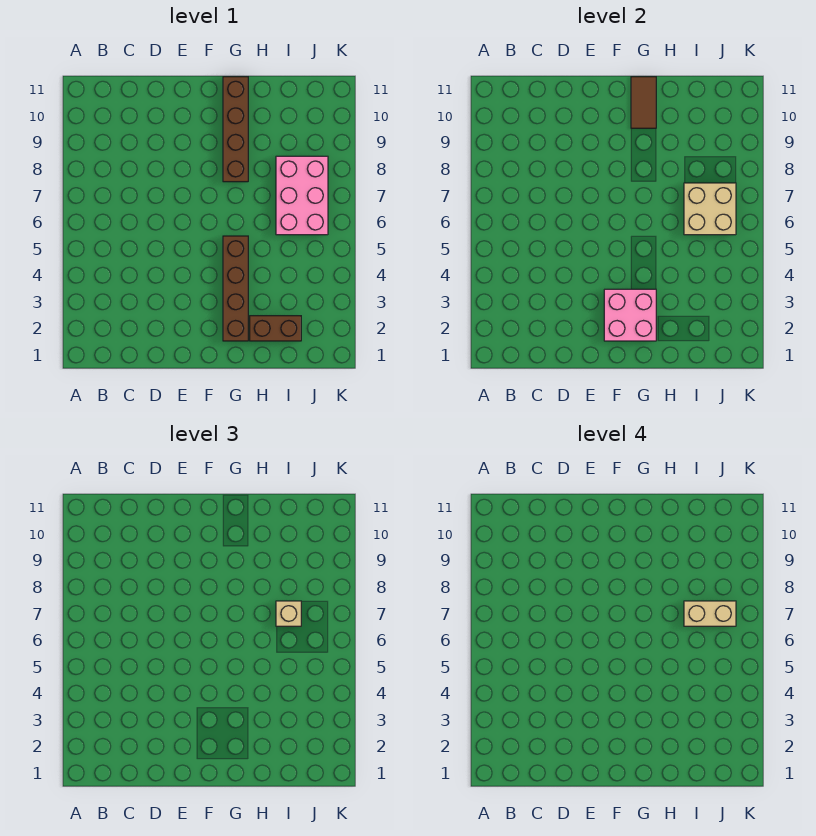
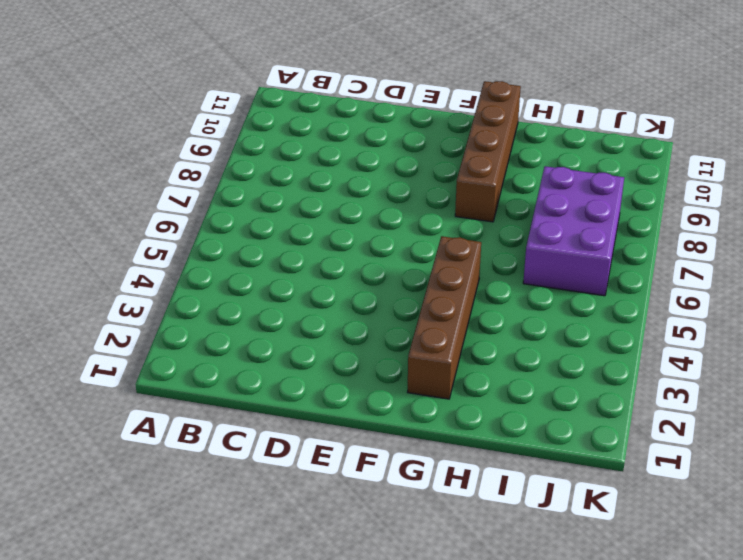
purple 2x3 brick [523,166,624,296] -> pink 2x3 brick [276,156,328,235]
none -> brown 1x2 brick [250,316,301,341]
none -> pink 2x2 brick [604,289,656,341]

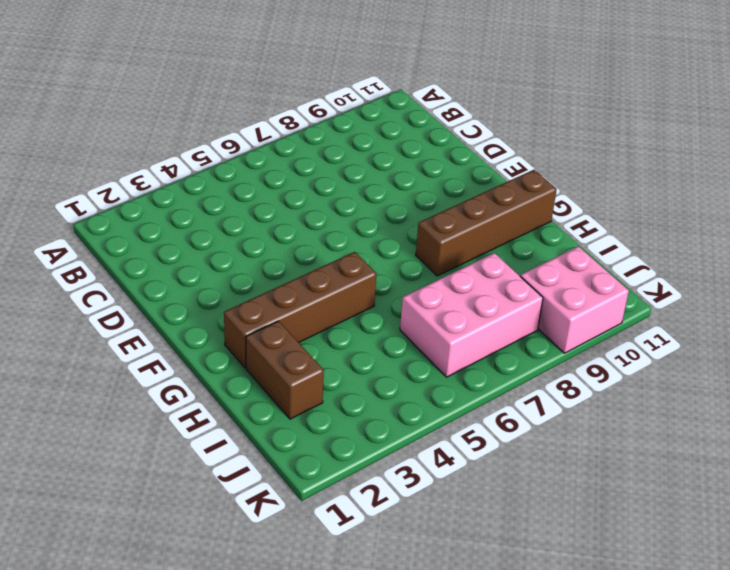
pink 2x2 brick [520,246,629,353] -> pink 2x2 brick moved to [604,289,656,341]
none -> brown 1x2 tile [631,77,656,128]
none -> tan 2x2 brick [684,183,736,235]

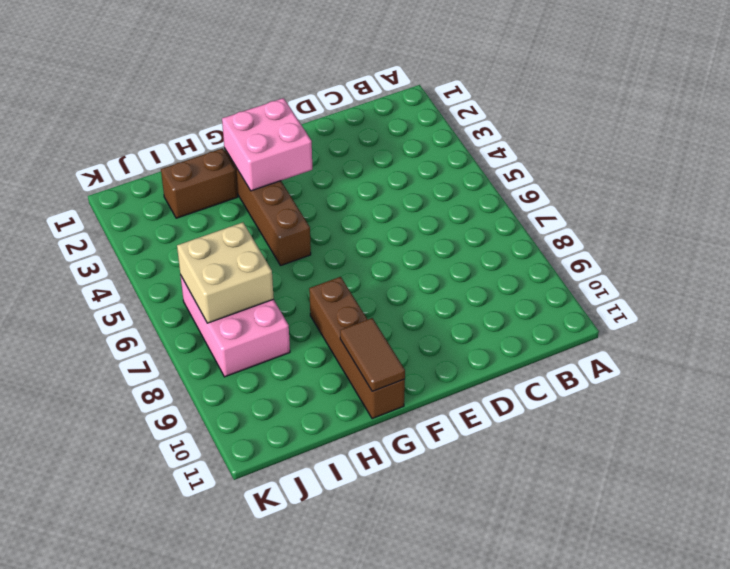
none -> tan 1x1 brick [276,601,301,626]
none -> tan 1x2 brick [684,601,736,626]

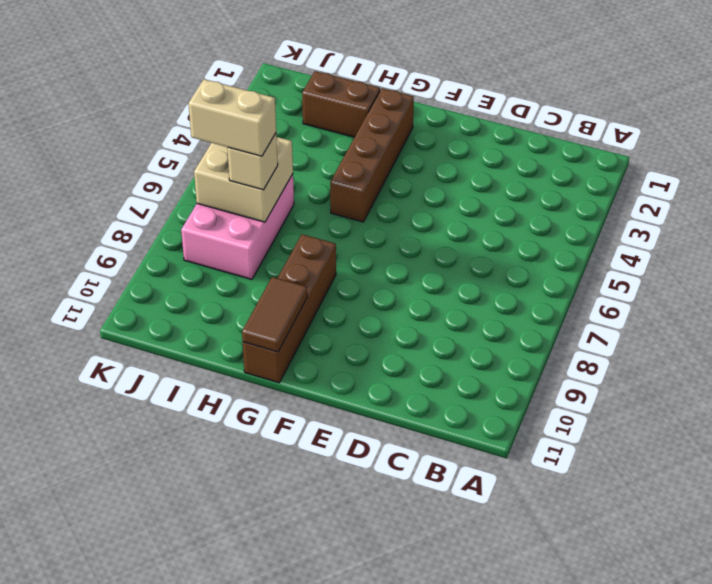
none -> pink 2x2 brick [604,289,656,341]

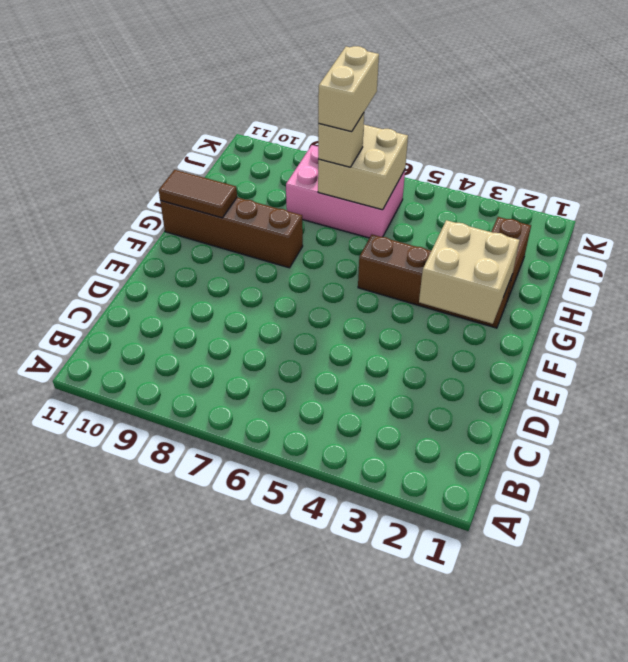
tan 2x2 brick [419,220,520,324] -> pink 2x2 brick [604,289,656,341]

